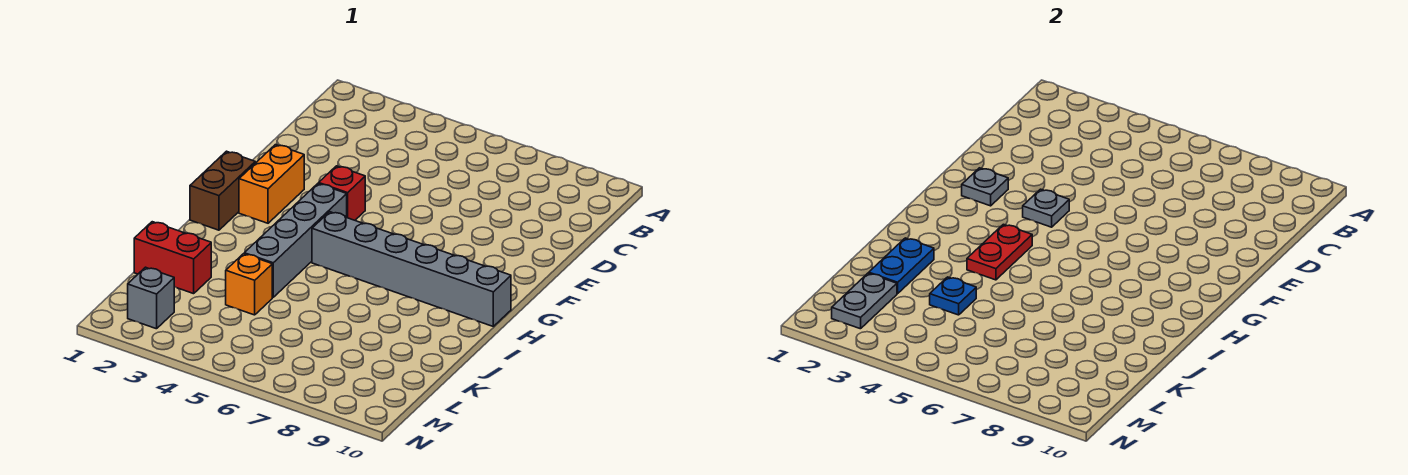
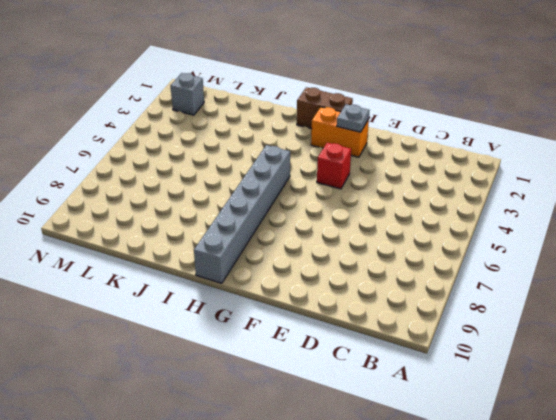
none -> grey 1x4 brick [244,184,347,297]
none -> red 1x2 brick [134,222,211,294]
none -> orange 1x1 brick [226,254,272,315]

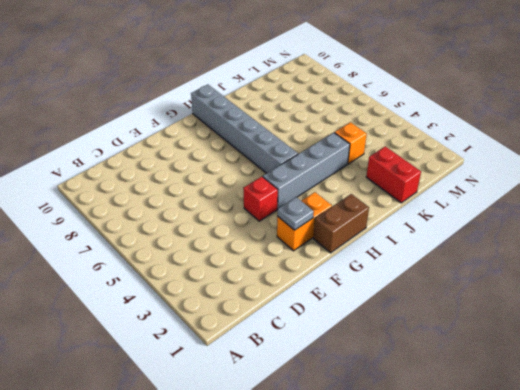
none -> grey 1x1 brick [128,267,174,329]
none -> grey 1x1 plate [1023,189,1069,227]
none -> red 1x2 plate [967,224,1032,280]

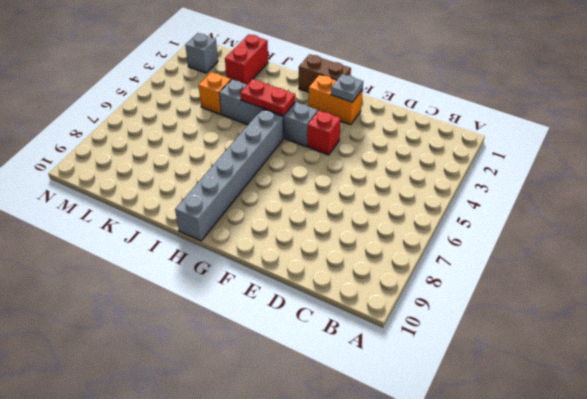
none -> grey 1x1 plate [1023,189,1069,227]
none -> blue 1x2 plate [869,238,934,294]
none -> blue 1x1 plate [930,277,976,315]

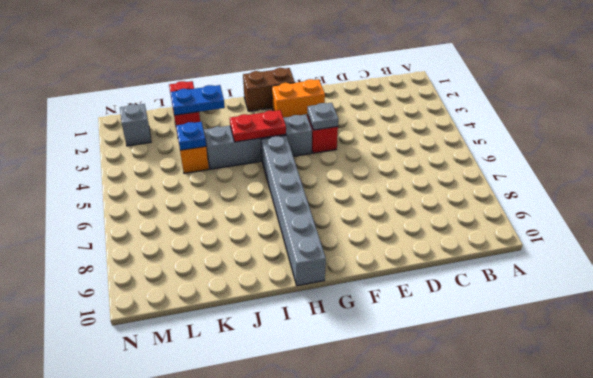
none -> grey 1x1 plate [962,168,1008,206]
none -> grey 1x2 plate [832,273,897,329]

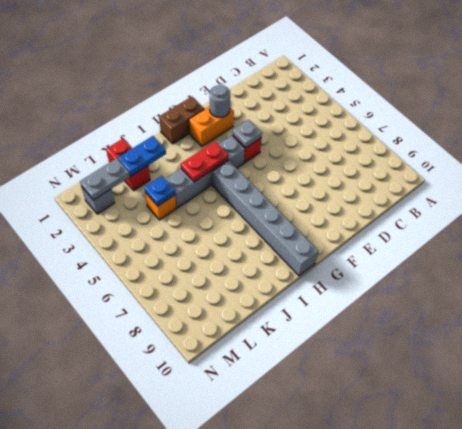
grey 1x1 round brick [210,85,230,118] -> grey 1x1 plate [962,168,1008,206]

